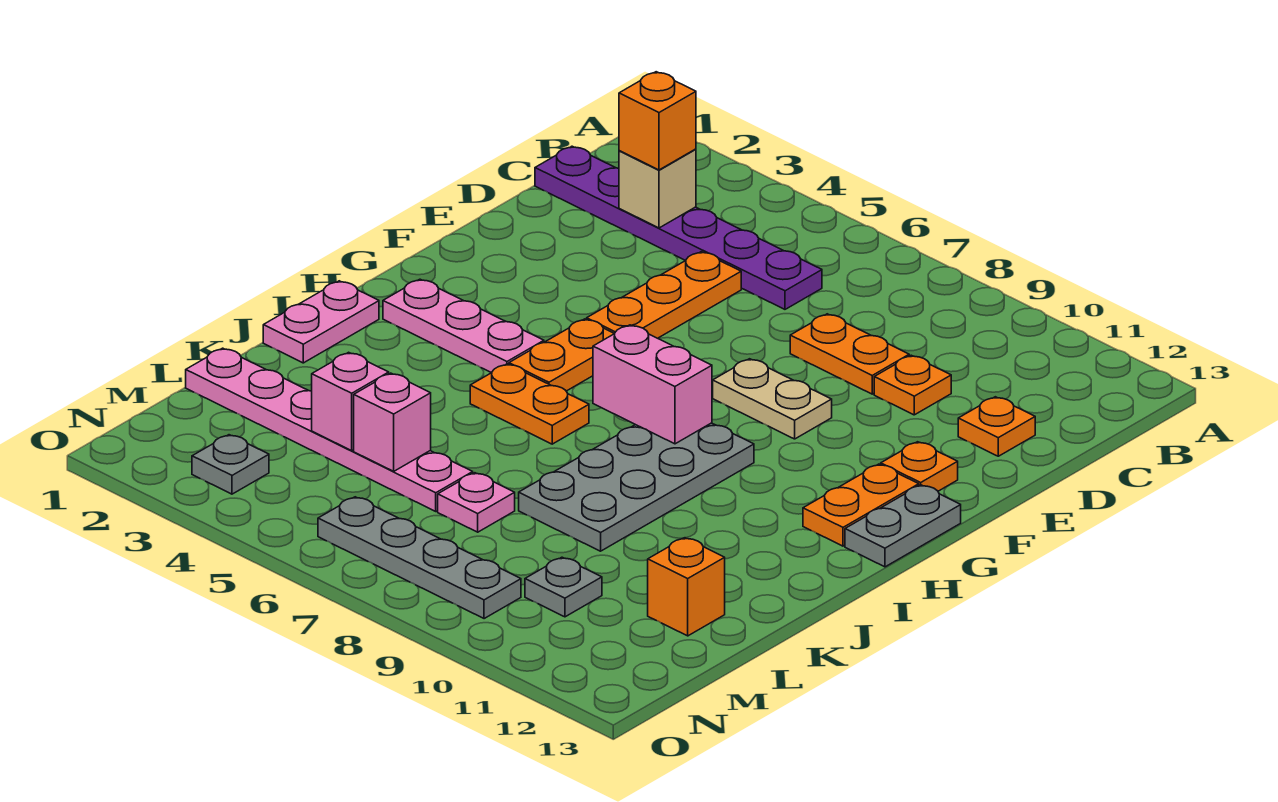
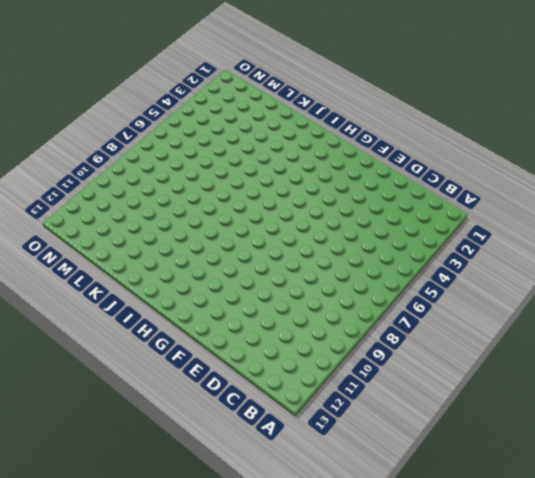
none -> purple 1x6 plate [535,146,822,309]
none -> orange 1x3 plate [587,252,741,338]
none -> orange 1x2 plate [790,314,909,394]

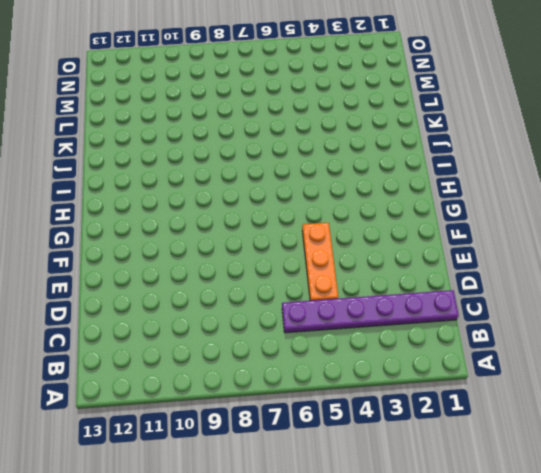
none -> orange 1x2 plate [790,314,909,394]
none -> orange 1x1 plate [874,355,951,415]
none -> orange 1x1 plate [958,397,1035,456]

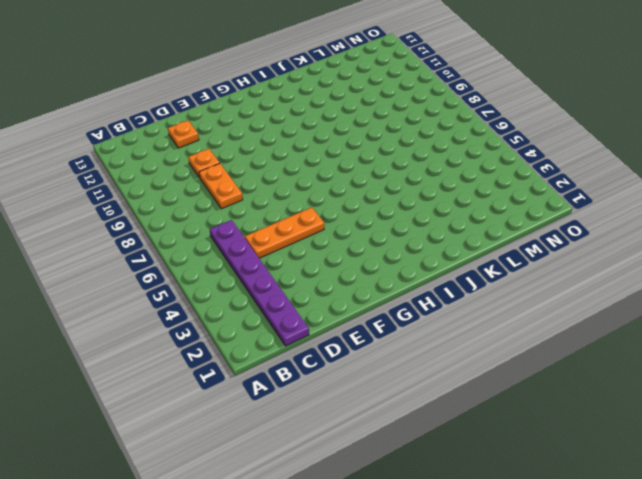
none -> tan 1x2 plate [713,359,832,439]
none -> orange 1x1 plate [881,442,958,491]
none -> orange 1x2 plate [509,319,614,391]

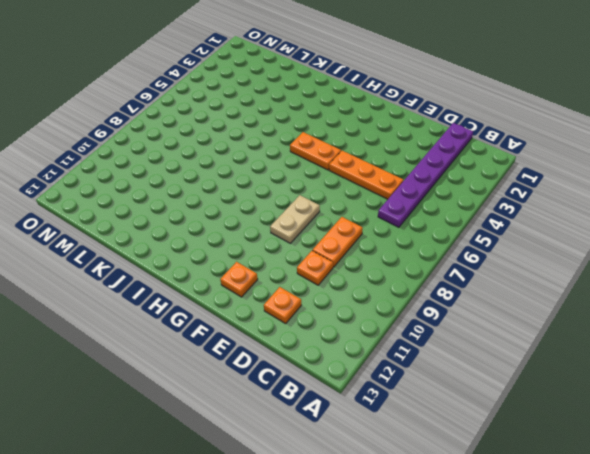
none -> orange 1x2 plate [803,464,919,546]
none -> grey 1x2 plate [845,485,961,567]
none -> pink 1x3 plate [383,279,544,373]

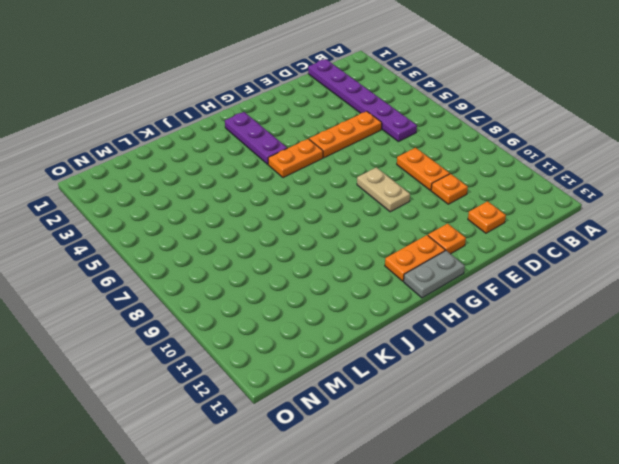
purple 1x3 plate [225,112,287,164] -> pink 1x3 plate [383,279,544,373]
none -> grey 2x4 plate [519,423,754,551]
none -> pink 1x2 plate [263,281,379,363]
none -> orange 1x2 plate [470,364,589,444]

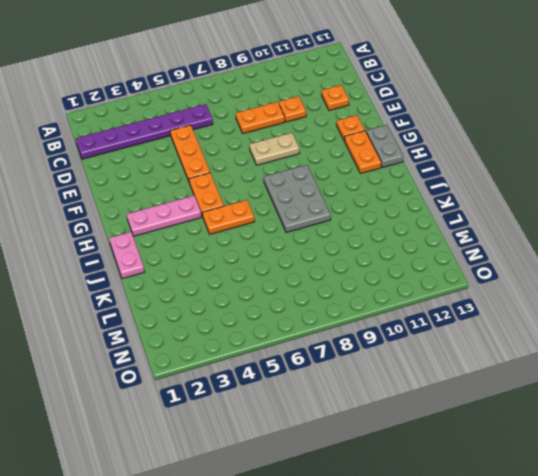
grey 2x3 plate [264,165,331,233] -> grey 2x4 plate [519,423,754,551]
none -> pink 1x6 plate [186,348,473,511]
none -> pink 1x1 plate [438,473,515,532]
none -> orange 1x1 brick [648,538,725,636]

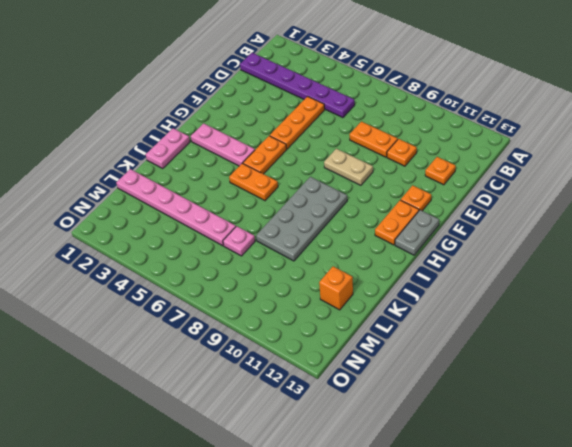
none -> grey 1x1 plate [525,557,602,617]
none -> grey 1x1 plate [192,435,269,494]
none -> grey 1x4 plate [318,497,521,619]

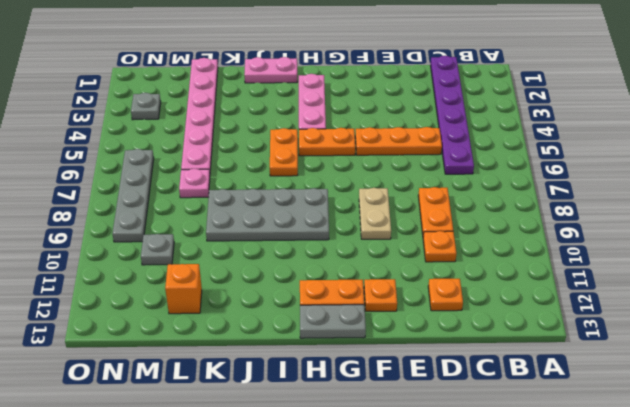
none -> tan 1x1 brick [619,149,696,228]
none -> pink 1x2 brick [593,325,712,444]
none -> pink 1x1 brick [312,352,389,451]

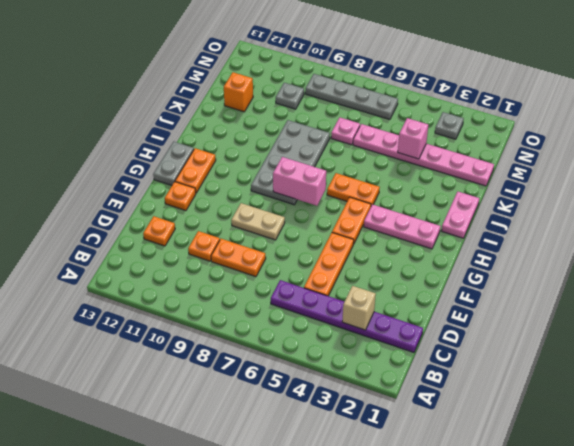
none -> pink 1x1 brick [354,373,431,471]
none -> orange 1x1 brick [619,72,696,170]

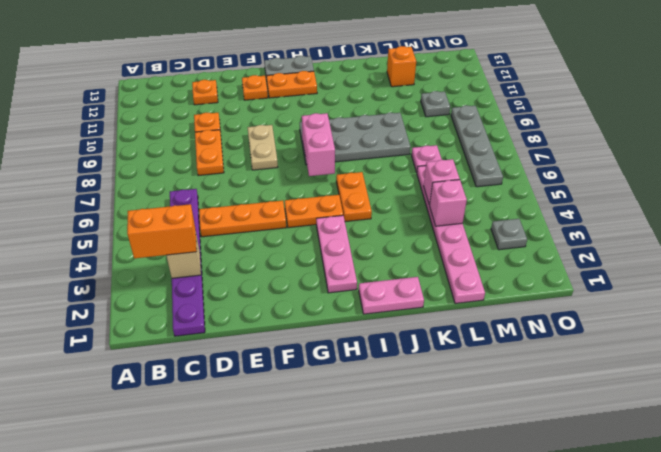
orange 1x2 brick [127,204,197,258] -> orange 1x1 brick [619,72,696,170]

